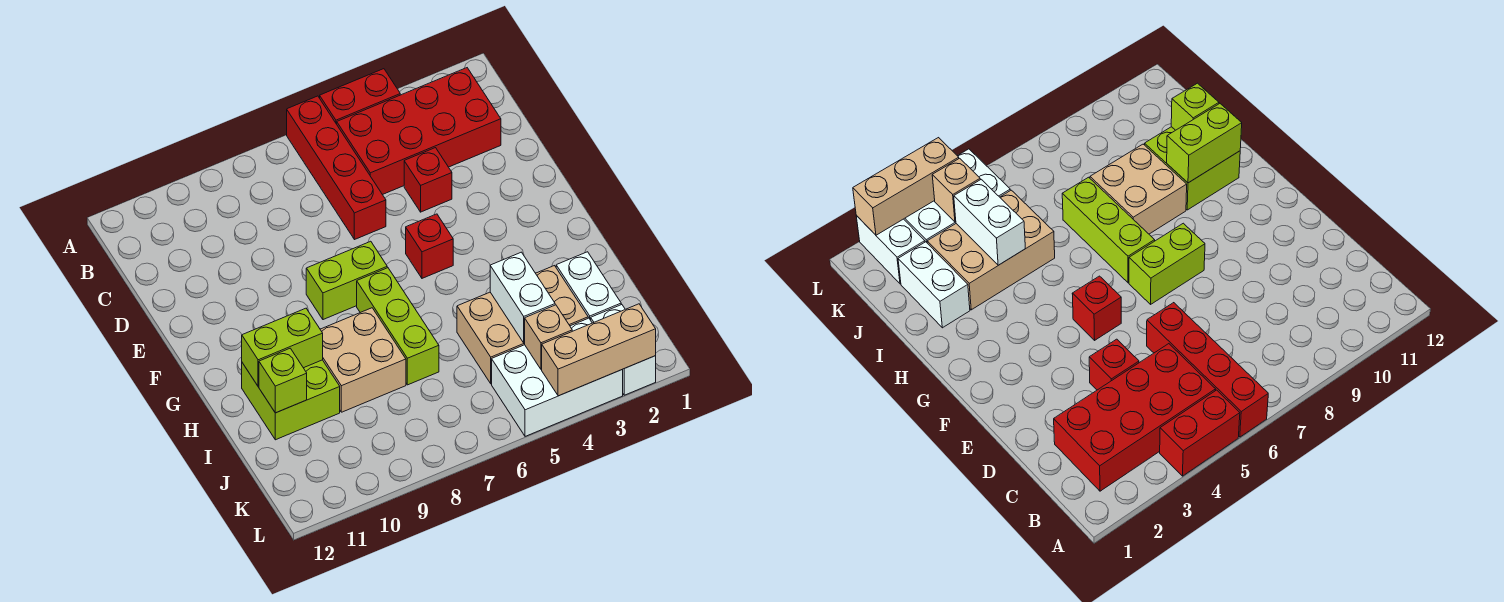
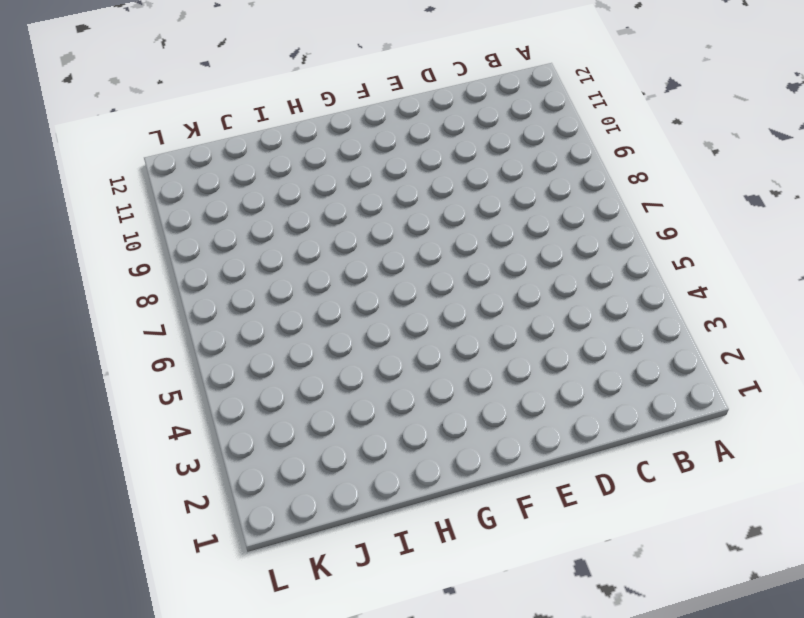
none -> red 1x2 brick [320,69,400,124]
none -> red 1x4 brick [287,96,386,240]
none -> red 2x4 brick [337,68,501,195]

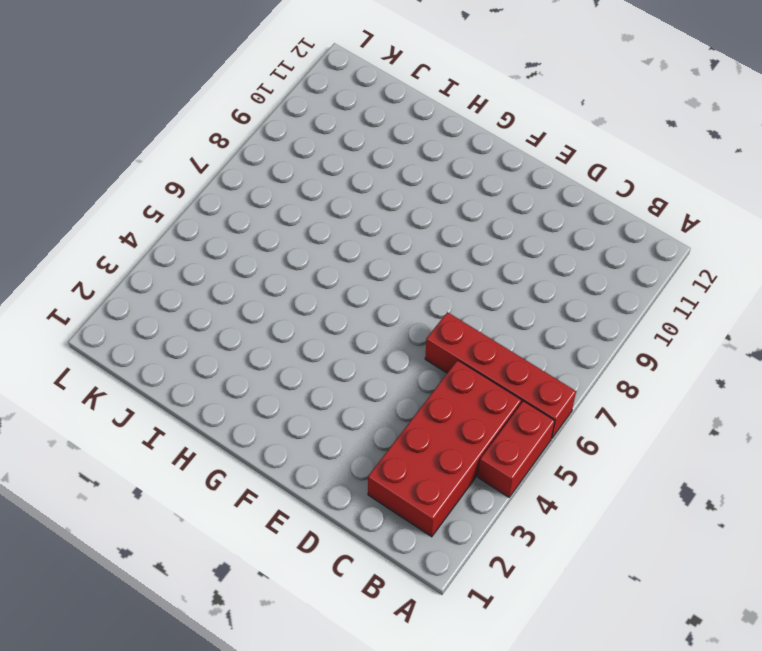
none -> red 1x1 brick [404,148,452,212]
none -> red 1x1 brick [406,214,453,278]
none -> lime 1x2 brick [306,241,387,320]

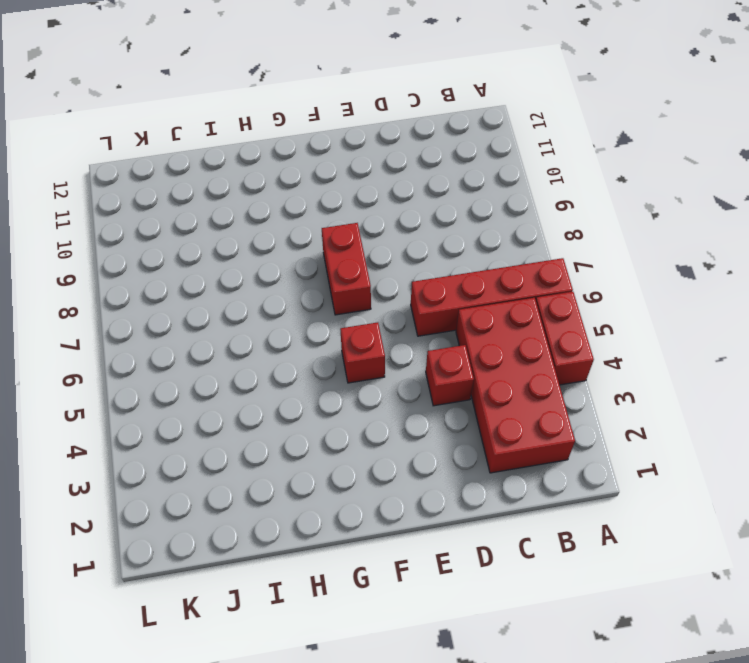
red 1x2 brick [322,223,371,315] -> lime 1x2 brick [306,241,387,320]
none -> lime 1x3 brick [357,268,439,385]
none -> tan 2x2 brick [320,308,406,412]
none -> lime 2x2 brick [242,360,340,440]

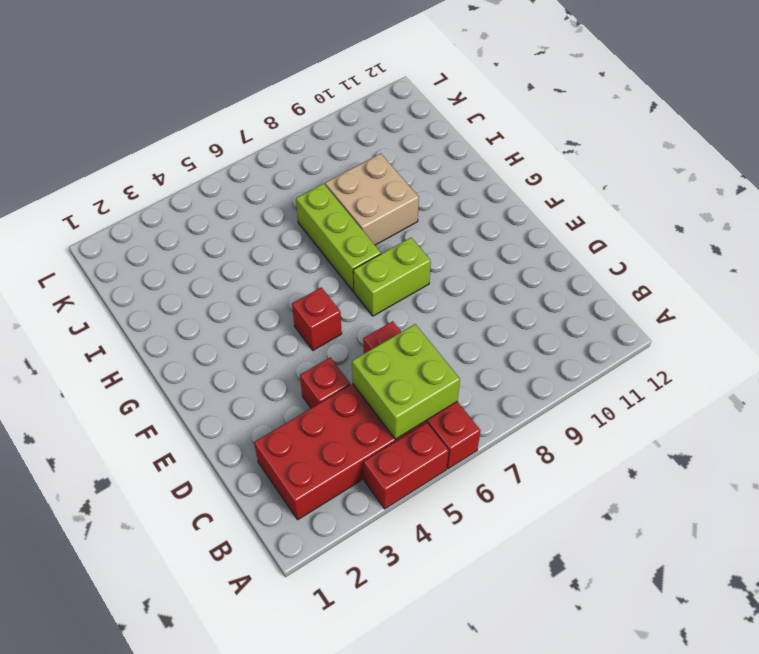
lime 2x2 brick [352,324,460,439] -> lime 2x2 brick moved to [242,360,340,440]
none -> white 1x2 brick [556,252,621,320]
none -> tan 2x3 brick [457,266,588,384]
none -> white 1x2 brick [591,304,656,395]

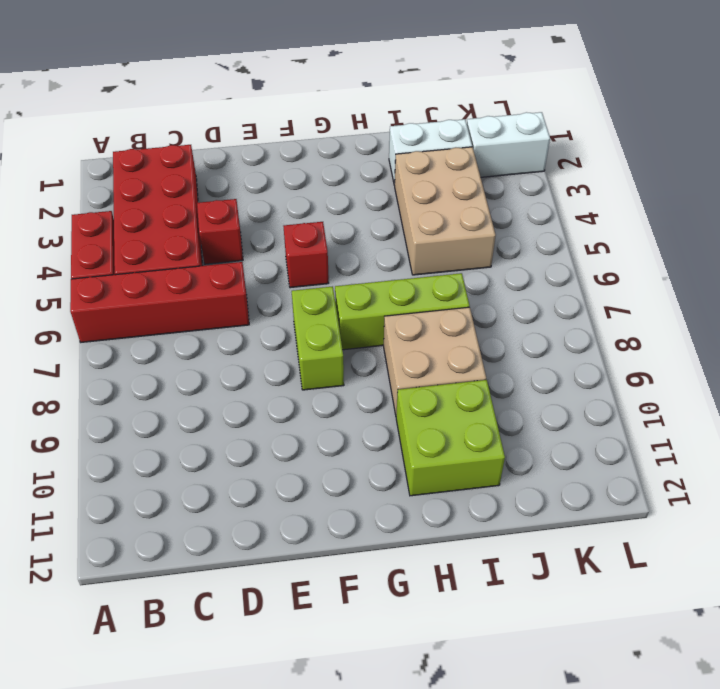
none -> white 2x3 brick [492,318,623,436]
none -> lime 1x2 brick [242,308,323,386]
none -> white 1x2 brick [490,252,555,343]

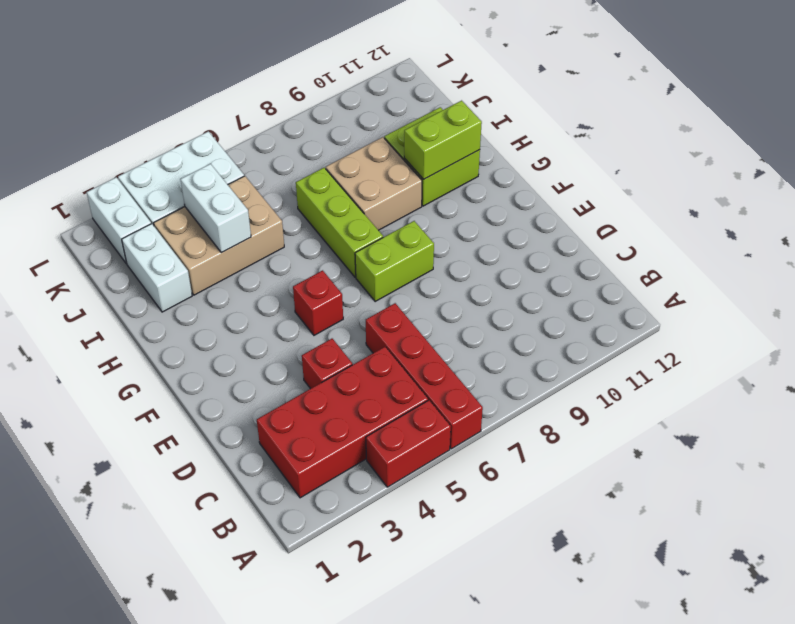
none -> lime 1x1 brick [259,348,307,413]
none -> tan 1x1 brick [525,305,572,369]
none -> tan 1x3 brick [542,304,656,396]

